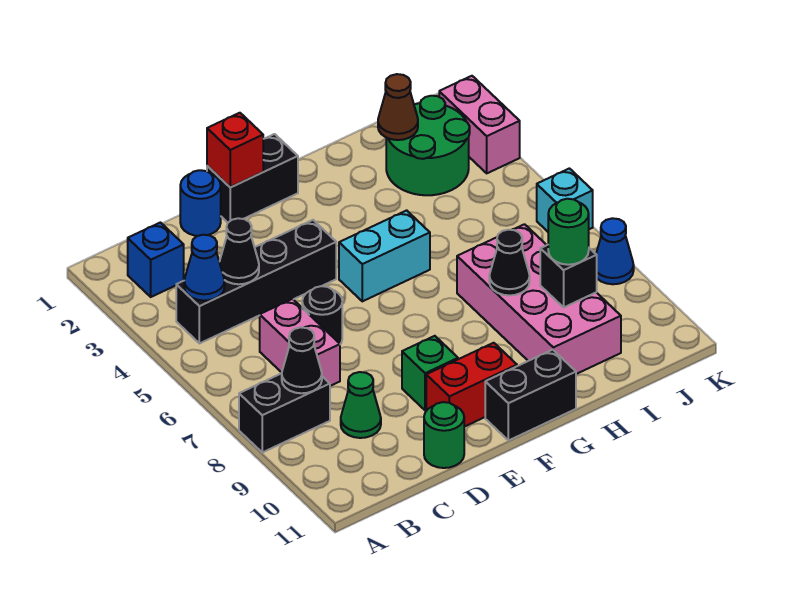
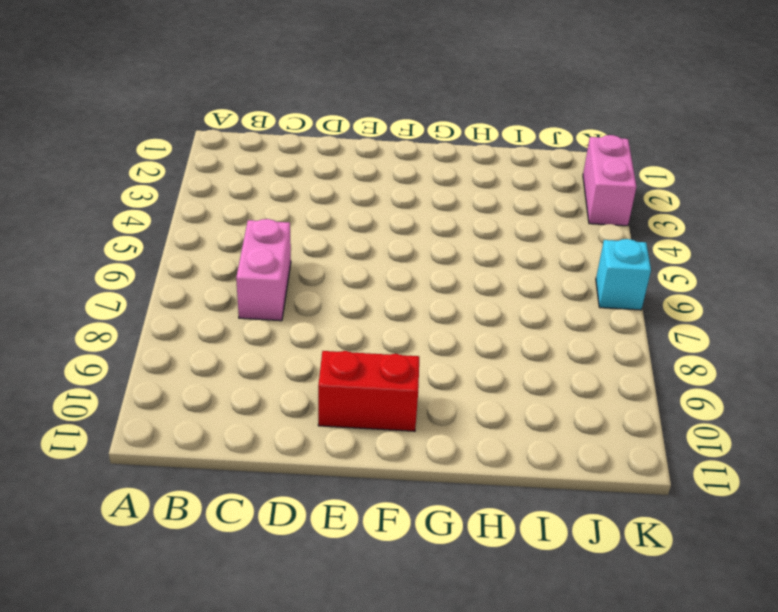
none -> black 1x2 brick [239,373,330,452]
none -> blue 1x1 brick [128,223,184,297]
none -> black 1x4 brick [176,220,336,343]

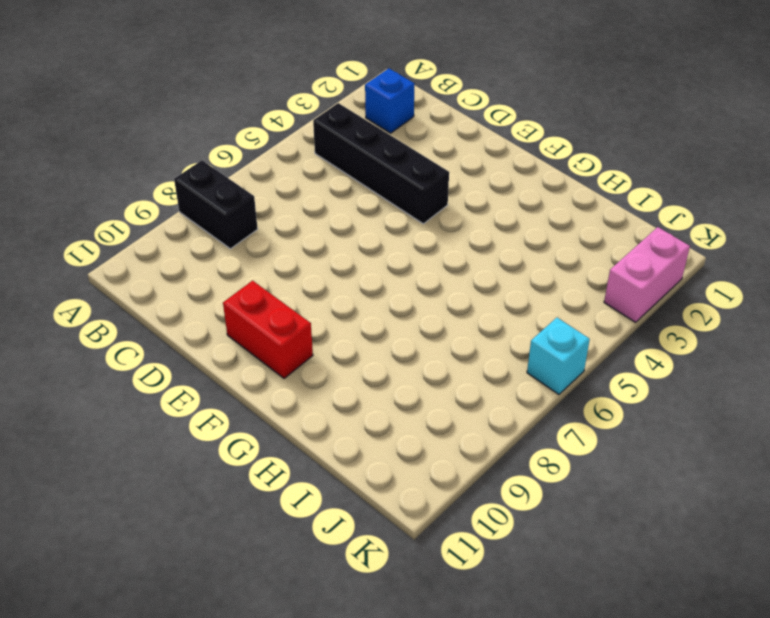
none -> pink 1x2 brick [260,299,340,386]
none -> green 1x1 cone [341,372,381,438]
none -> blue 1x1 round brick [180,170,221,236]

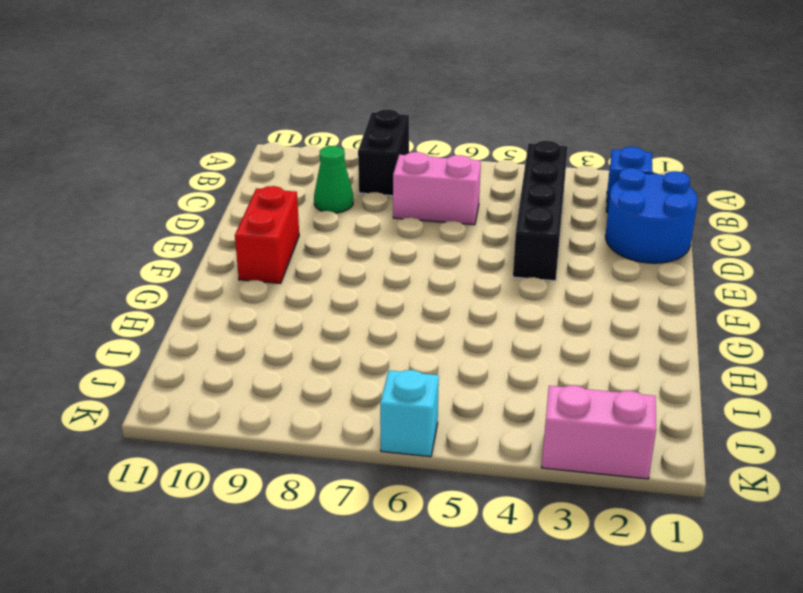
blue 2x2 round brick [605,168,698,263] -> blue 1x1 round brick [180,170,221,236]
none -> black 1x1 round brick [302,286,342,344]
none -> green 1x1 round brick [424,402,464,468]
none -> black 1x2 brick [207,134,298,223]

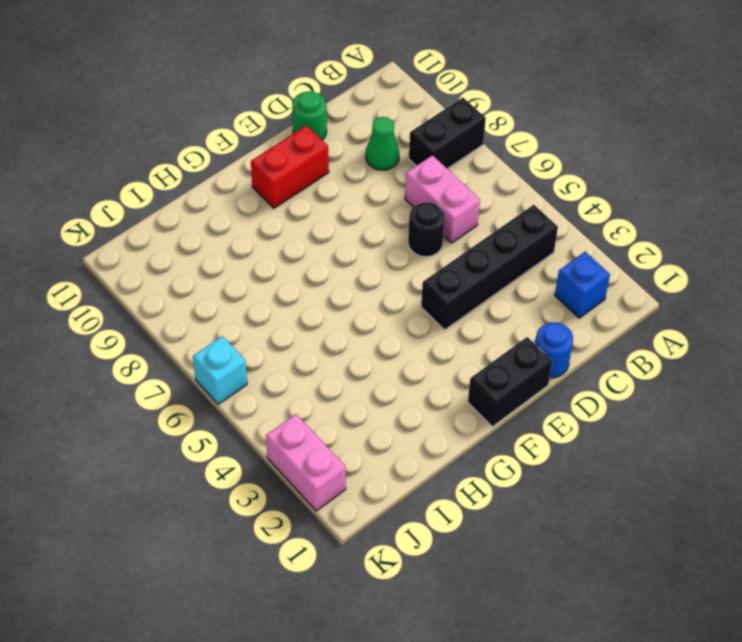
none -> green 1x1 brick [402,336,458,410]
none -> cyan 1x2 brick [339,210,430,301]
none -> black 1x2 brick [485,350,576,441]

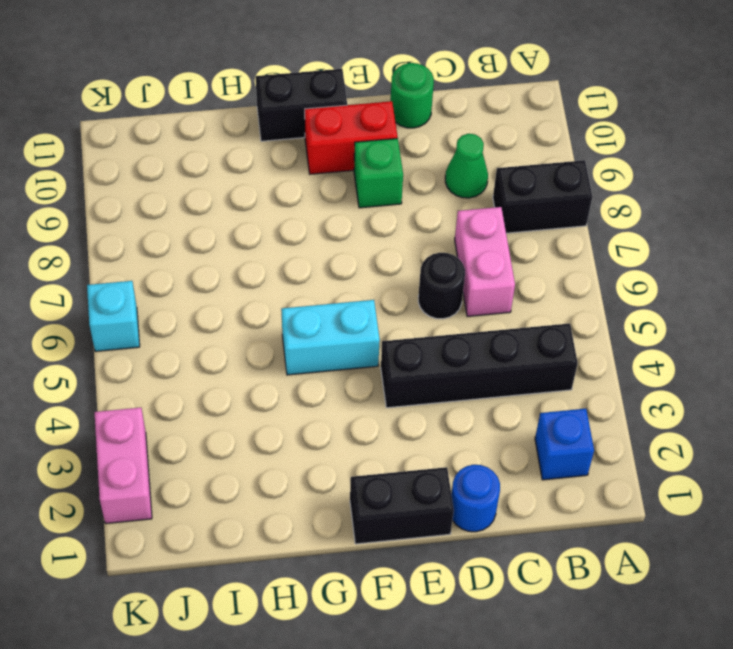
none -> pink 2x4 brick [457,224,621,374]
none -> green 2x2 round brick [386,96,470,195]
none -> blue 1x1 cone [596,218,634,284]

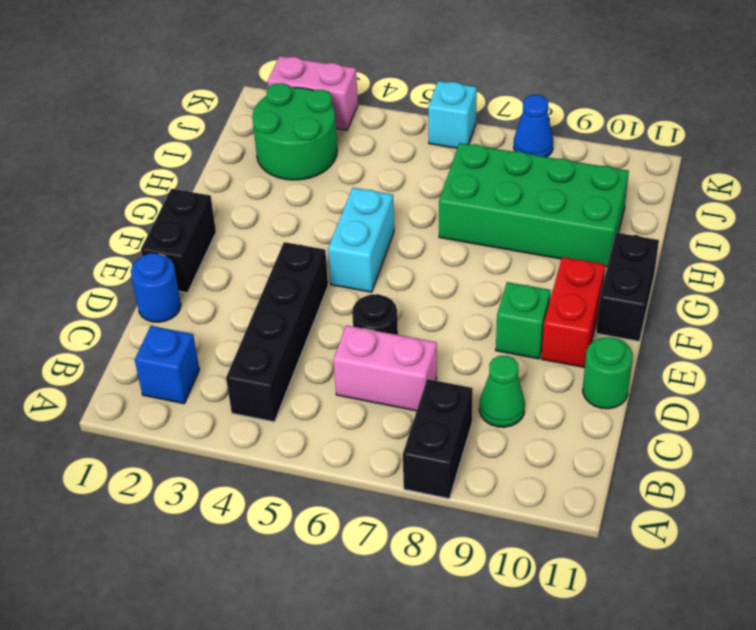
green 2x4 brick [439,143,629,267] -> pink 2x4 brick [457,224,621,374]
none -> blue 1x1 cone [184,235,225,301]
none -> black 1x1 cone [282,327,322,393]
none -> black 1x1 cone [219,218,259,284]

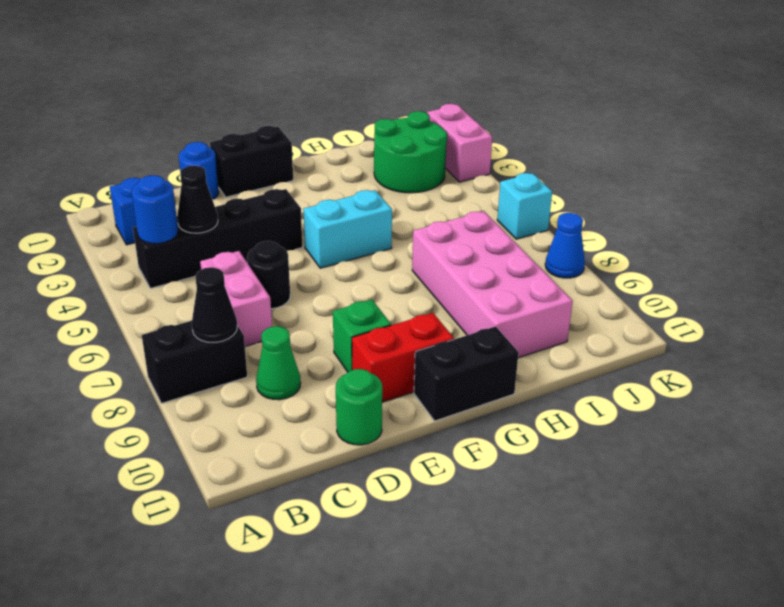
blue 1x1 round brick [131,175,178,244] -> blue 1x1 cone [184,235,225,301]
none -> red 1x1 brick [207,113,263,187]
none -> black 1x1 cone [489,230,530,295]
none -> brown 1x1 cone [378,74,418,140]

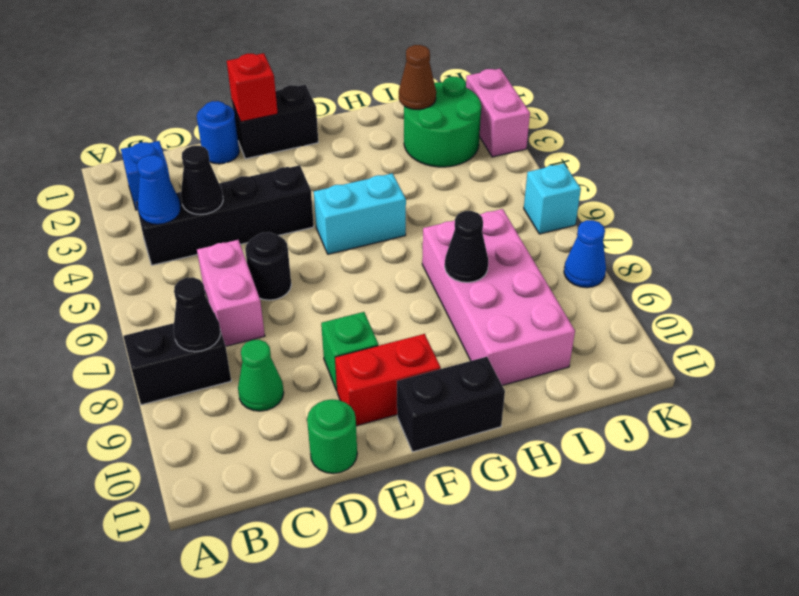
none -> black 1x1 brick [540,245,597,307]
none -> green 1x1 round brick [548,199,589,265]

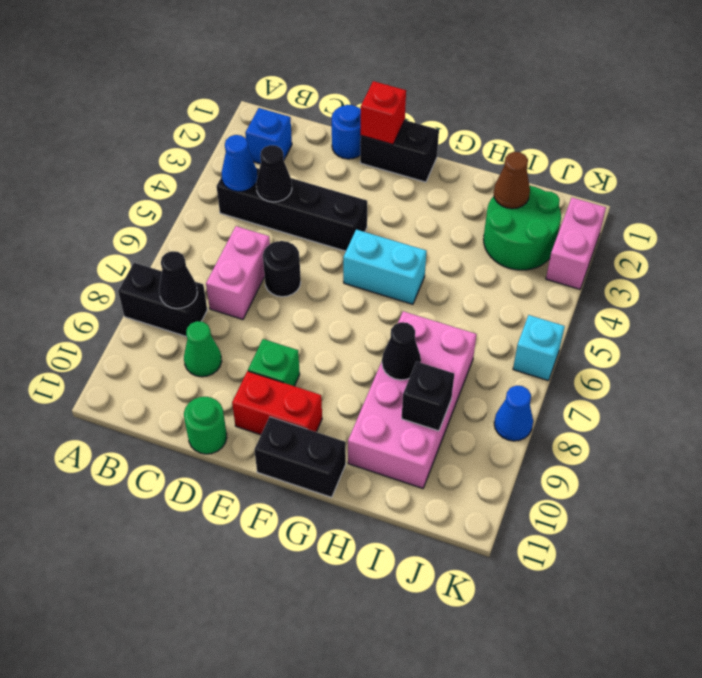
none -> green 1x1 round brick [548,199,589,265]

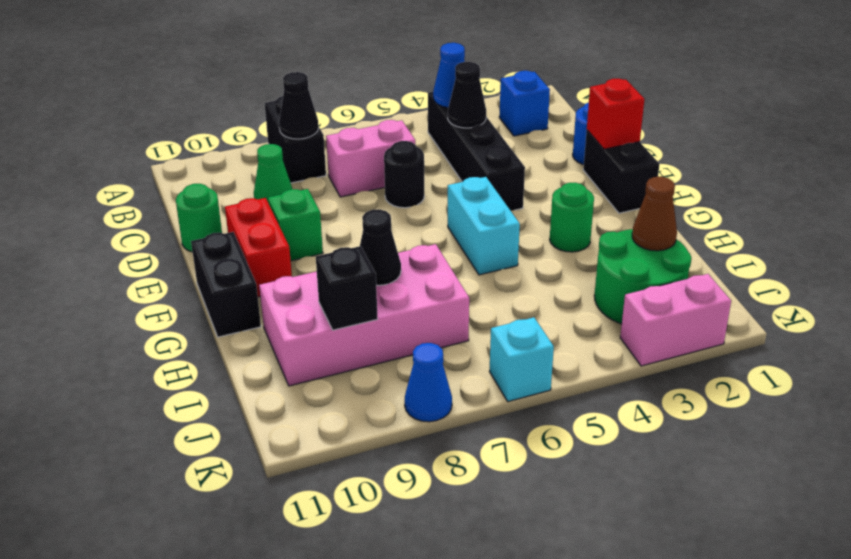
green 1x1 round brick [550,183,594,252] -> green 1x1 round brick moved to [548,199,589,265]

